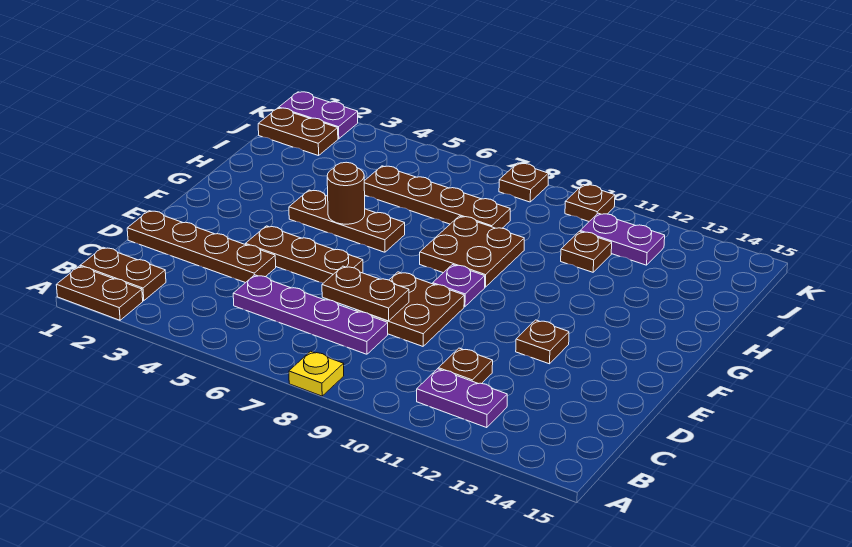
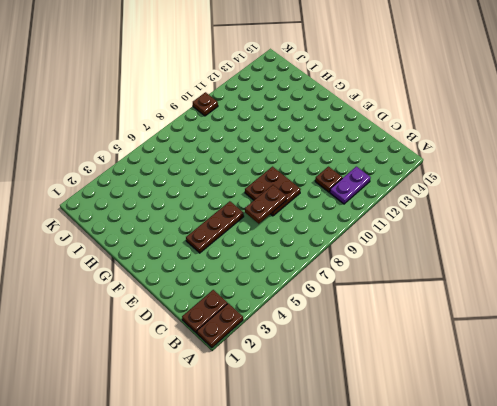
none -> yellow 1x1 plate [289,351,344,396]
none -> purple 1x4 plate [233,275,388,354]
none -> brown 1x4 plate [127,211,276,283]

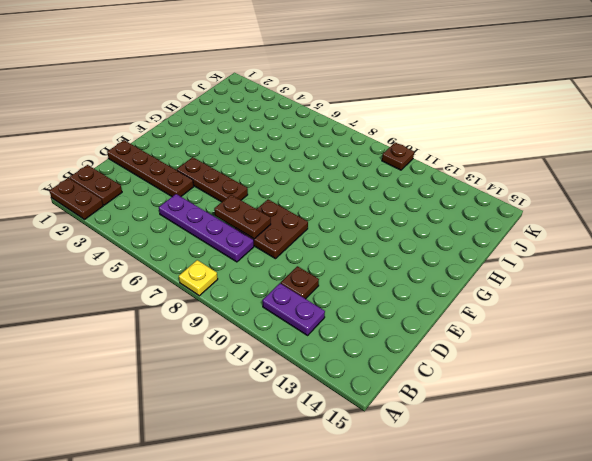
none -> brown 1x1 plate [516,320,569,364]
none -> purple 1x1 plate [433,265,485,307]
none -> brown 1x3 plate [289,190,405,252]

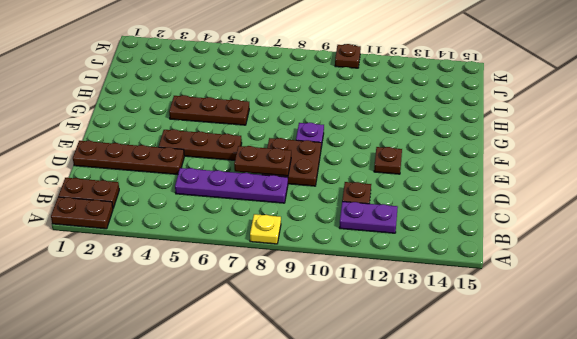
none -> brown 2x2 plate [420,216,524,287]
none -> brown 1x4 plate [364,166,510,228]
none -> brown 1x1 plate [561,231,612,272]

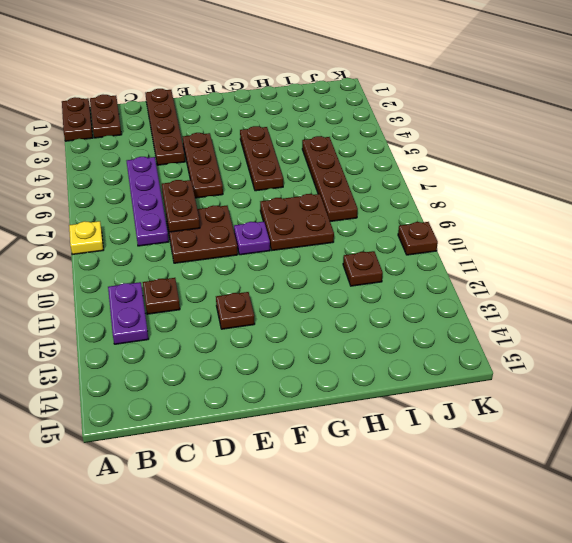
none -> brown 1x2 plate [258,108,338,156]
none -> purple 1x2 plate [580,213,665,265]
none -> purple 1x2 plate [279,92,358,139]

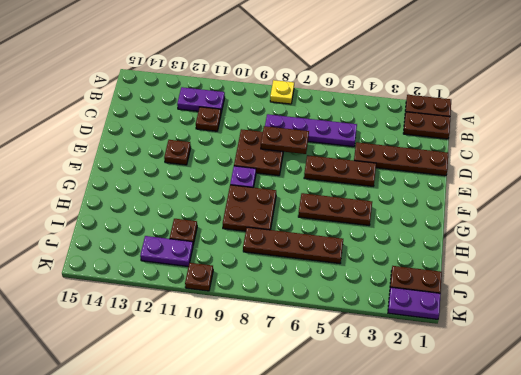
none -> brown 1x1 plate [499,163,549,202]
none -> brown 1x1 round brick [327,162,365,224]

